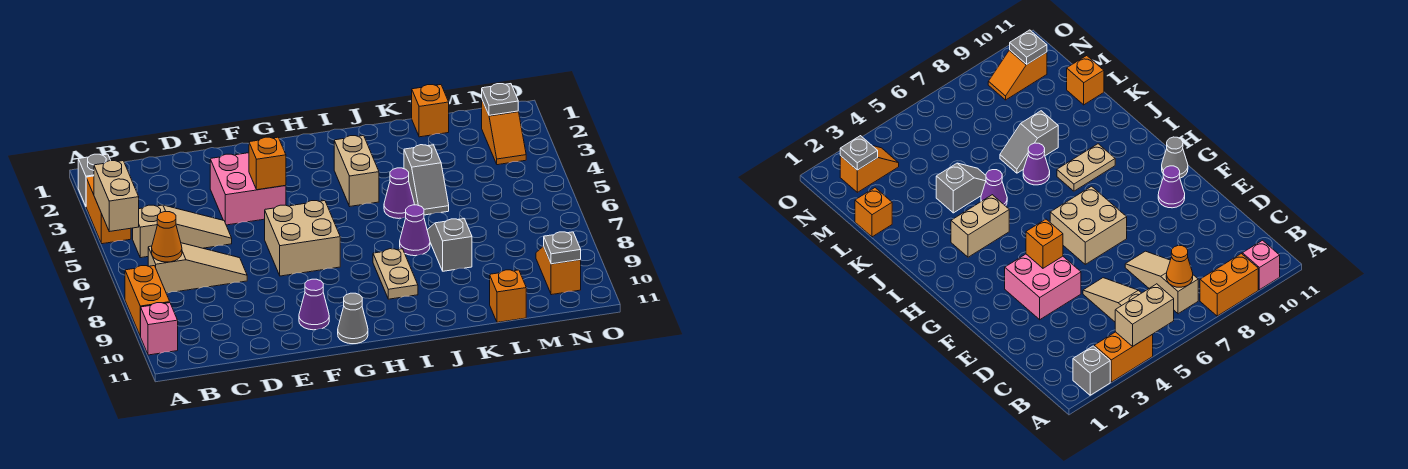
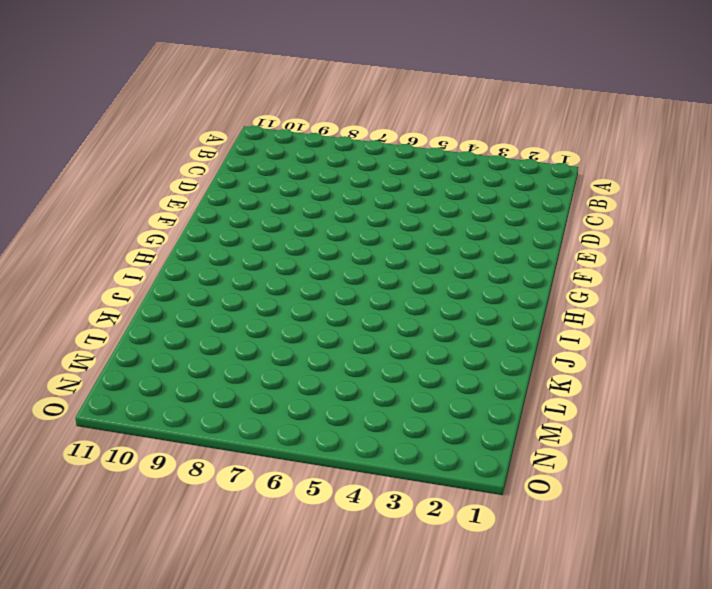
none -> grey 1x1 brick [78,154,111,206]
none -> orange 1x2 brick [86,176,131,244]
none -> orange 1x2 brick [125,266,170,336]

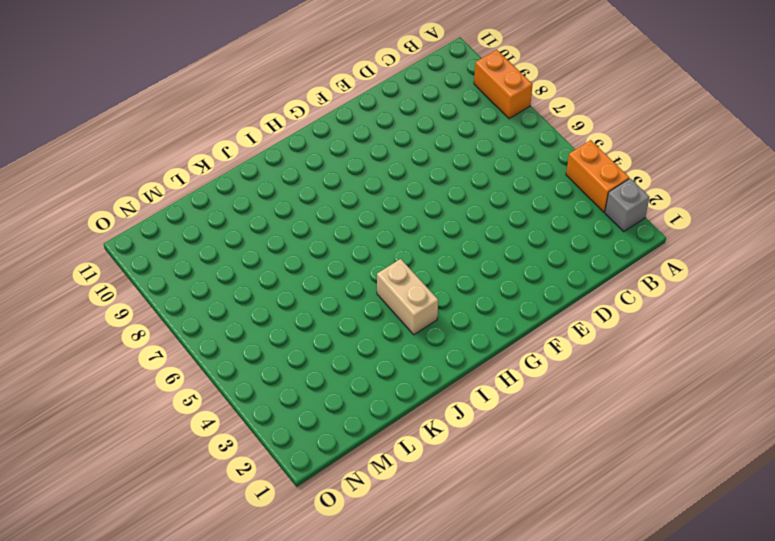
none -> pink 1x1 brick [140,303,178,355]
none -> tan 1x3 slope [133,205,232,258]
none -> tan 1x3 slope [148,243,247,293]

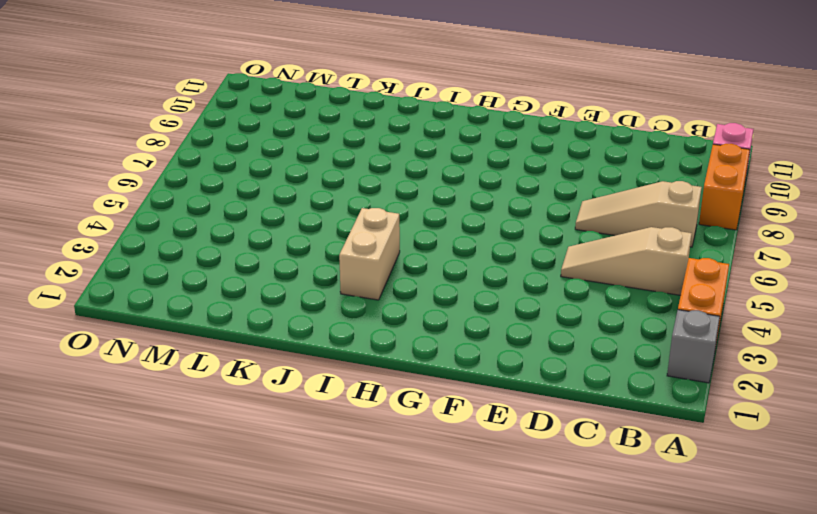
none -> pink 2x2 brick [210,153,286,225]
none -> tan 2x2 brick [265,201,340,276]
none -> purple 1x1 cone [299,279,329,330]

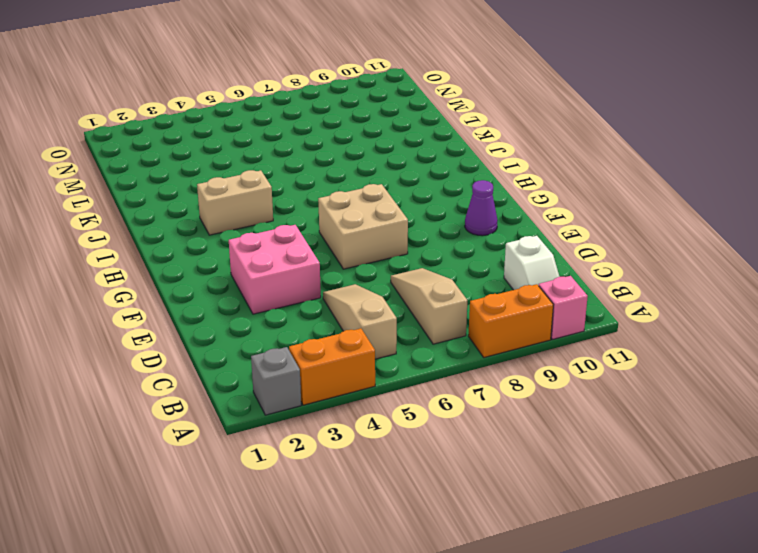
white 1x2 slope [504,236,560,290] -> none
none -> grey 1x1 cone [338,293,368,344]
none -> tan 1x2 plate [373,249,418,299]
none -> purple 1x1 cone [384,168,414,219]

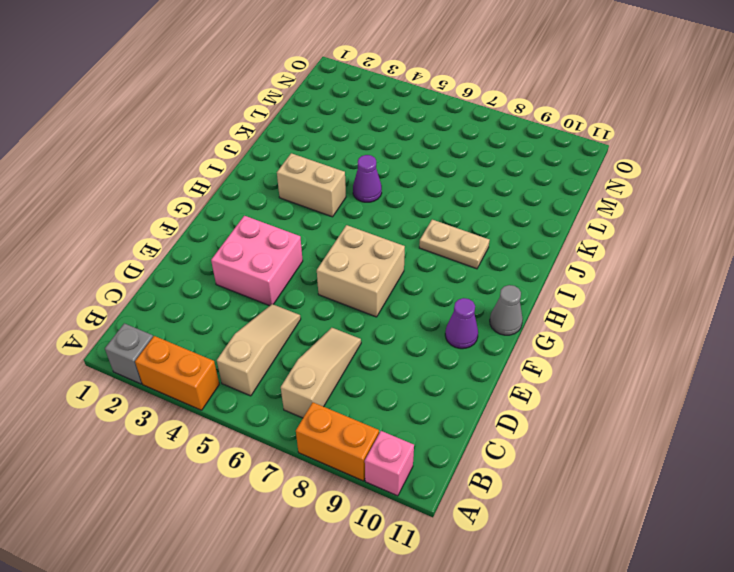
none -> purple 1x1 cone [400,205,430,256]
none -> grey 1x2 slope [404,145,449,215]
none -> grey 1x2 slope [427,219,472,271]

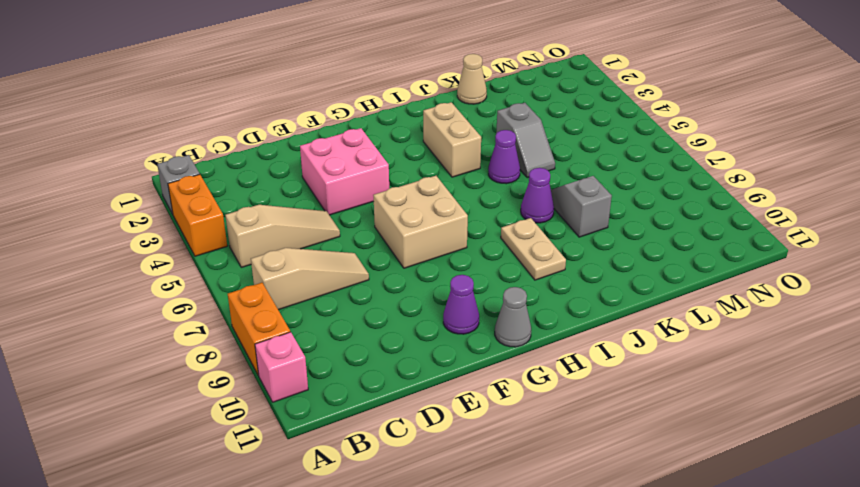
tan 1x1 cone [457,54,487,104] -> none
none -> orange 1x1 brick [412,85,449,137]
none -> orange 1x1 brick [490,270,526,322]
none -> orange 1x2 slope [482,100,526,165]

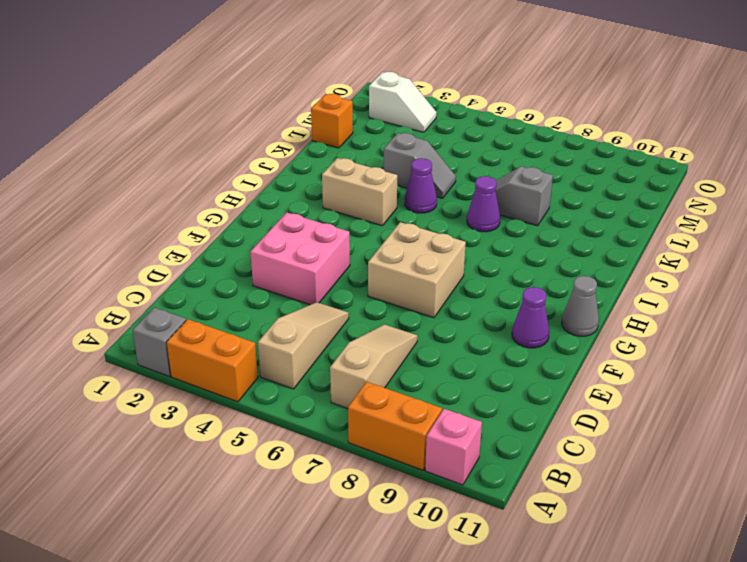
white 1x2 slope [369,72,436,132] -> orange 1x2 slope [482,100,526,165]
none -> tan 1x2 plate [373,249,418,299]
none -> orange 1x1 brick [490,270,526,322]
none -> orange 1x2 slope [536,246,581,295]

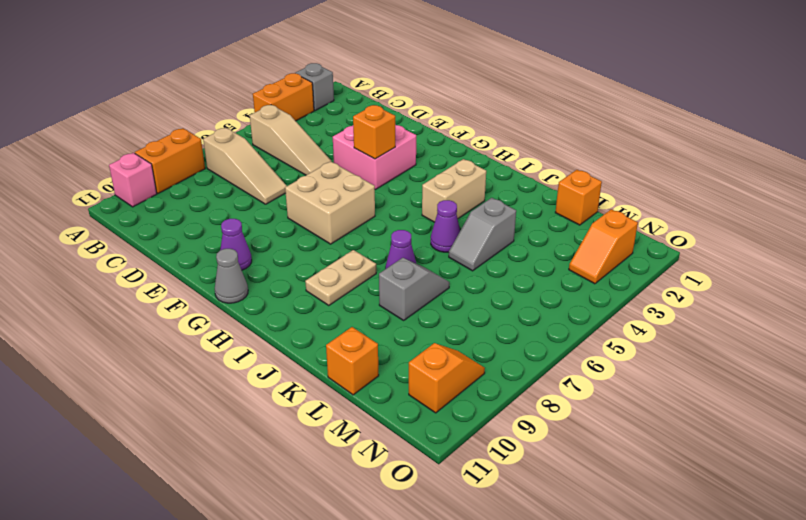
none -> tan 1x2 brick [94,161,139,232]
none -> orange 1x1 cone [152,212,182,262]
none -> grey 1x1 plate [482,84,518,115]

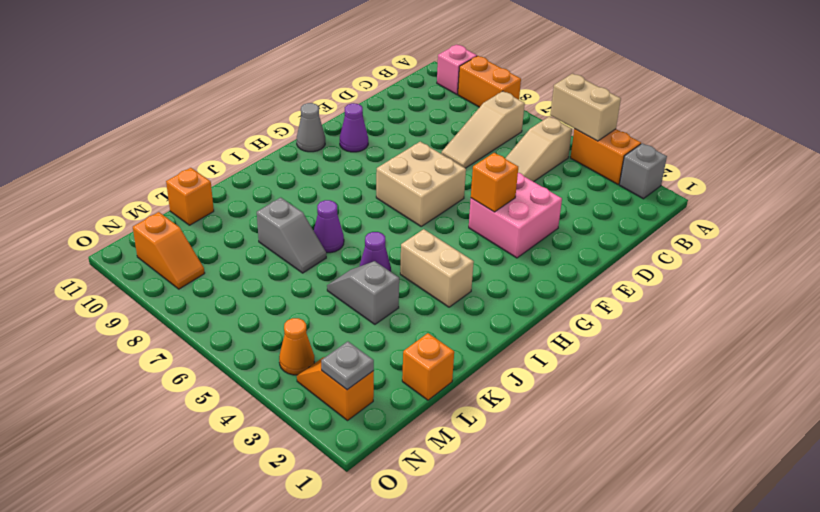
orange 1x1 cone [279,318,314,375] -> orange 1x1 cone moved to [152,212,182,262]
none -> tan 1x2 plate [373,249,418,299]
none -> grey 1x1 plate [544,232,581,264]

